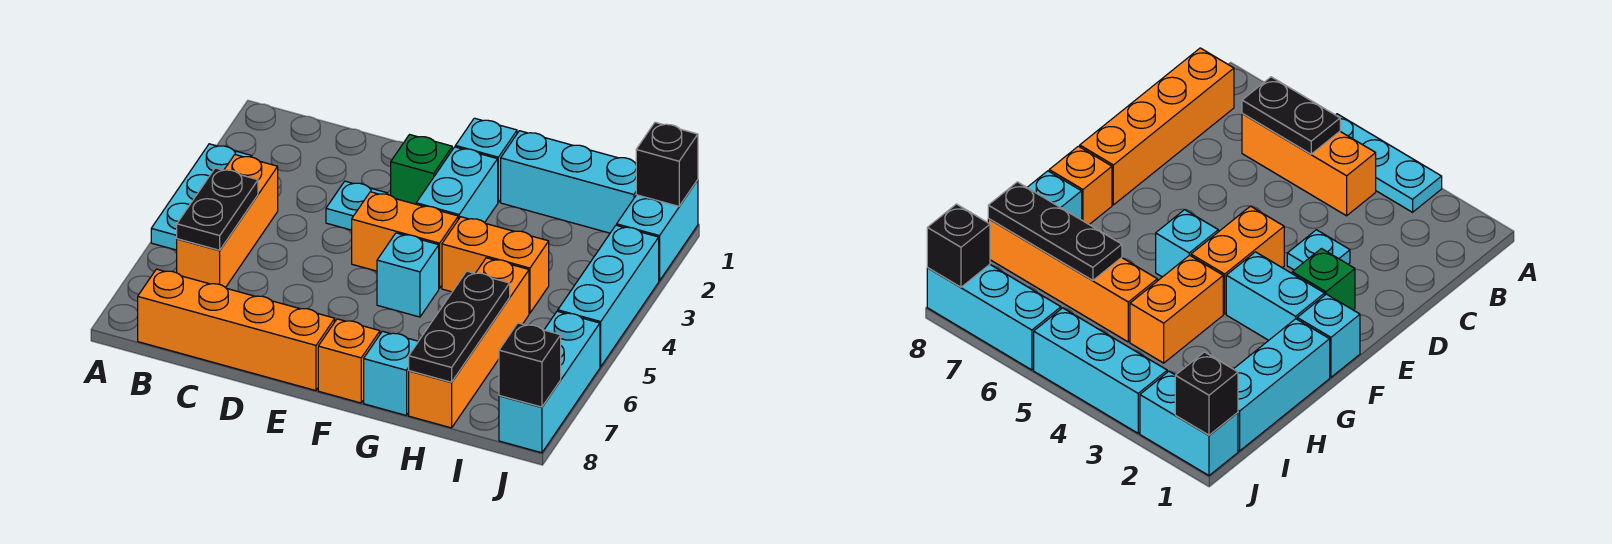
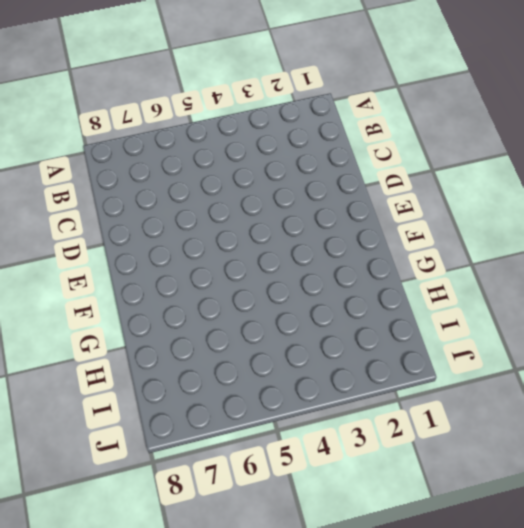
none -> cyan 1x3 plate [151,144,252,250]
none -> orange 1x3 brick [177,155,278,287]
none -> orange 1x4 brick [138,269,335,391]

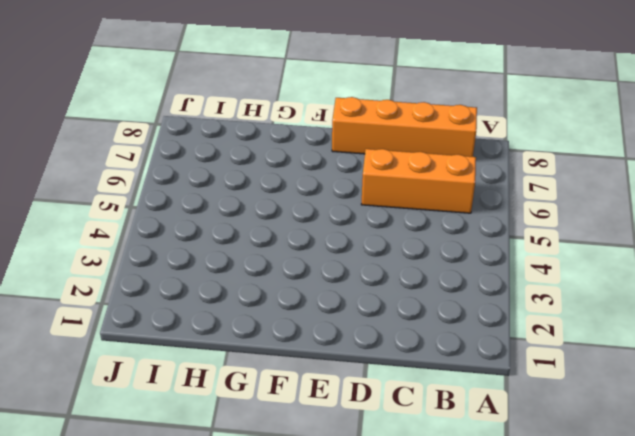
orange 1x3 brick [361,149,476,213] -> orange 1x3 brick turned to [177,155,278,287]
none -> cyan 1x3 plate [151,144,252,250]
none -> cyan 1x1 plate [326,181,388,230]
none -> green 1x1 brick [391,135,452,204]

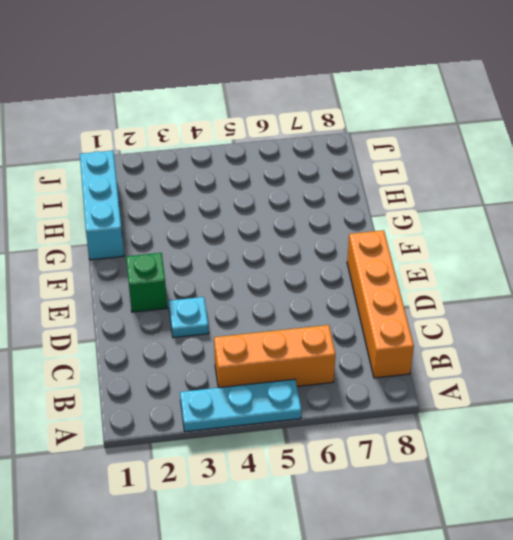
none -> orange 1x2 brick [352,192,458,288]
none -> cyan 1x1 brick [455,118,517,202]
none -> cyan 1x2 brick [416,147,498,222]

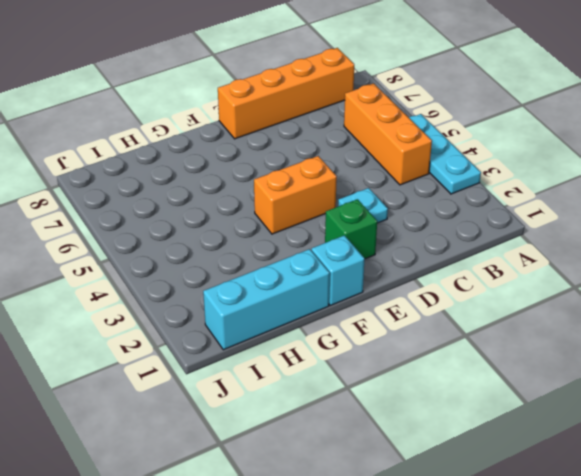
none -> cyan 1x2 brick [416,147,498,222]
none -> cyan 1x1 brick [377,233,439,317]
none -> orange 1x1 brick [318,319,380,403]

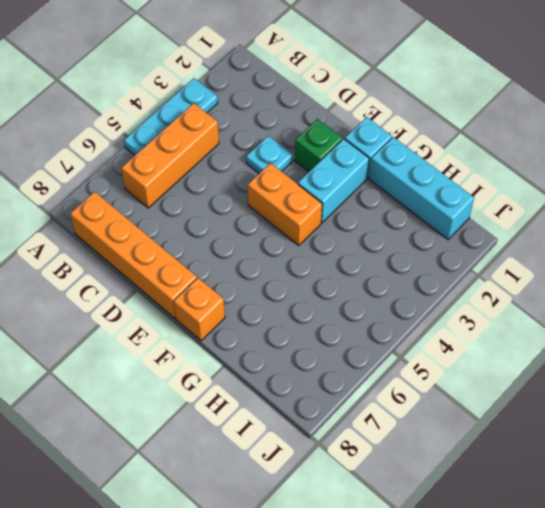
none -> cyan 1x1 brick [377,233,439,317]
none -> orange 1x2 brick [442,217,549,313]
none -> cyan 1x1 brick [364,331,418,415]

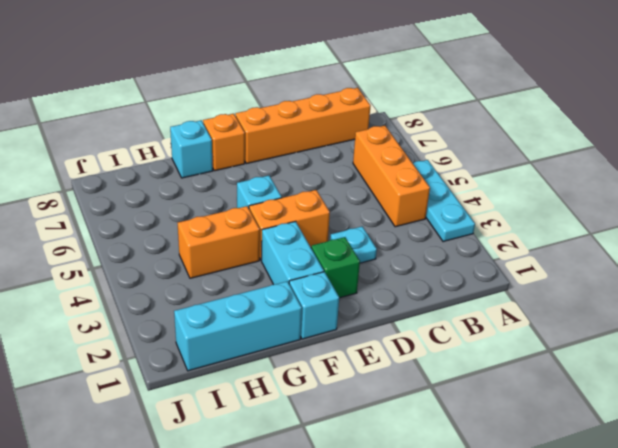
none -> orange 1x4 brick [409,258,529,428]
none -> cyan 1x2 brick [617,180,698,281]
none -> cyan 1x3 brick [558,225,659,367]

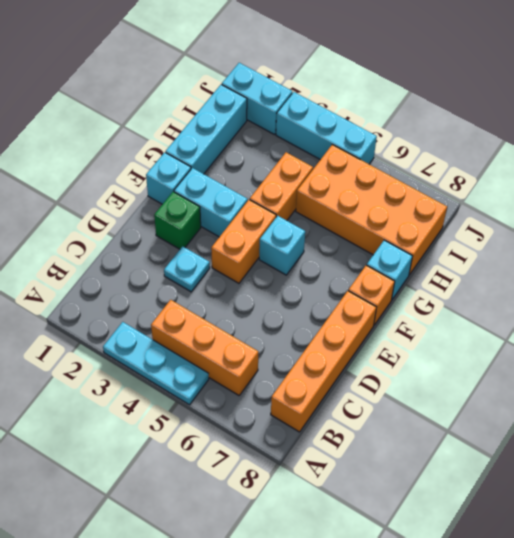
orange 2x4 brick [296,145,447,275] -> orange 1x4 brick [409,258,529,428]
none -> cyan 1x3 brick [499,311,600,453]
none -> black 1x2 plate [177,168,258,250]
none -> black 1x3 plate [409,271,510,382]

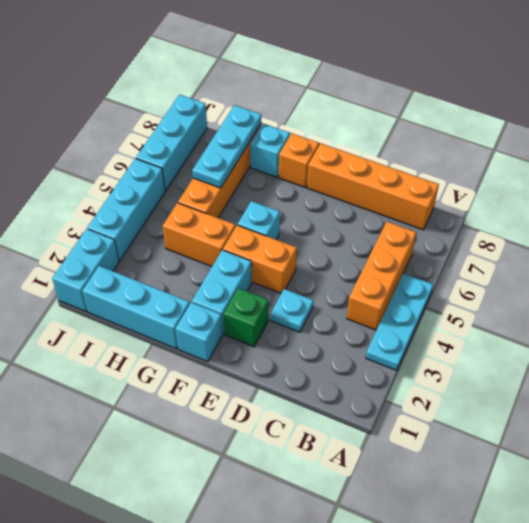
cyan 1x3 plate [192,105,261,188] -> black 1x3 plate [409,271,510,382]
none -> black 1x2 plate [177,168,258,250]
none -> black 1x1 brick [636,122,698,206]
none -> black 1x1 brick [499,323,561,407]

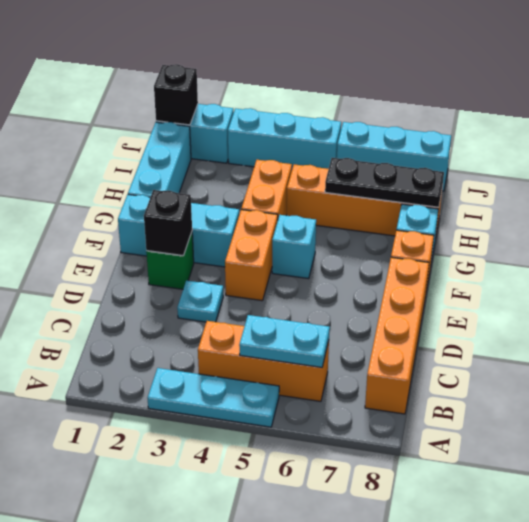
cyan 1x2 plate [239,315,330,367] -> black 1x2 plate [177,168,258,250]
black 1x1 brick [144,190,192,256] -> black 1x1 brick moved to [499,323,561,407]

